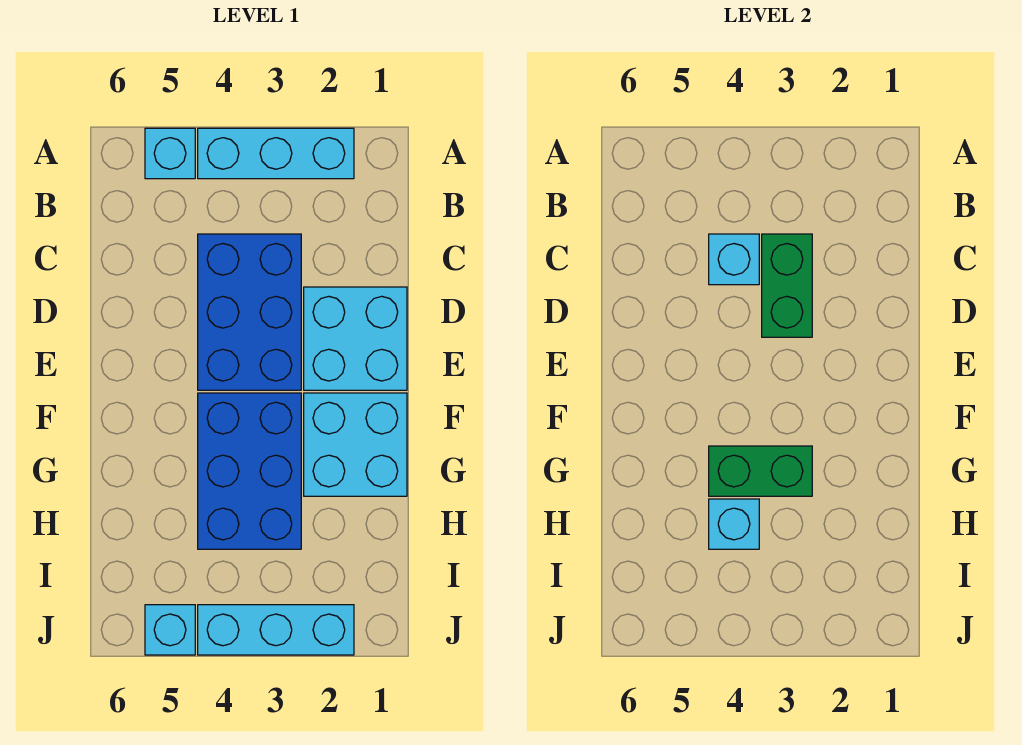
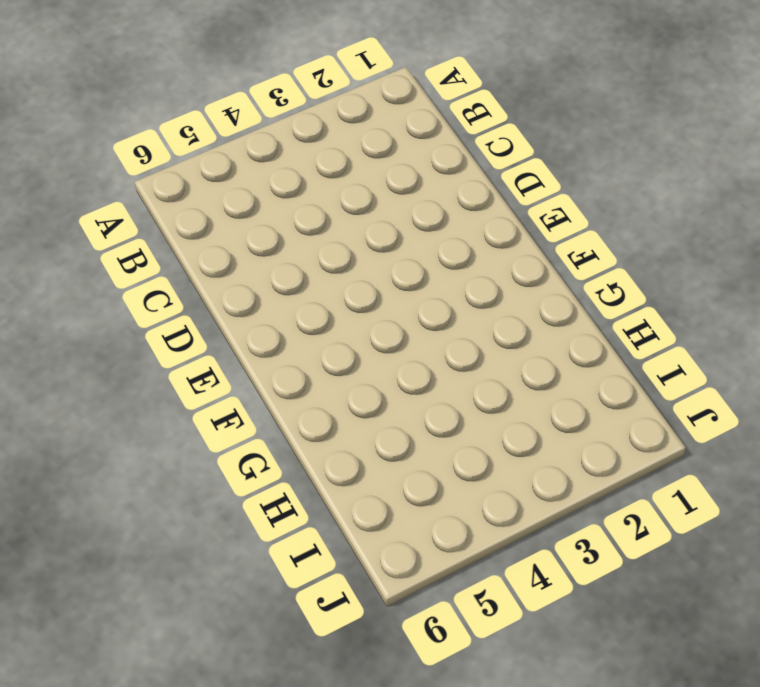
none -> cyan 1x3 brick [198,128,354,179]
none -> cyan 1x1 brick [145,128,195,179]
none -> blue 2x3 brick [198,234,301,390]

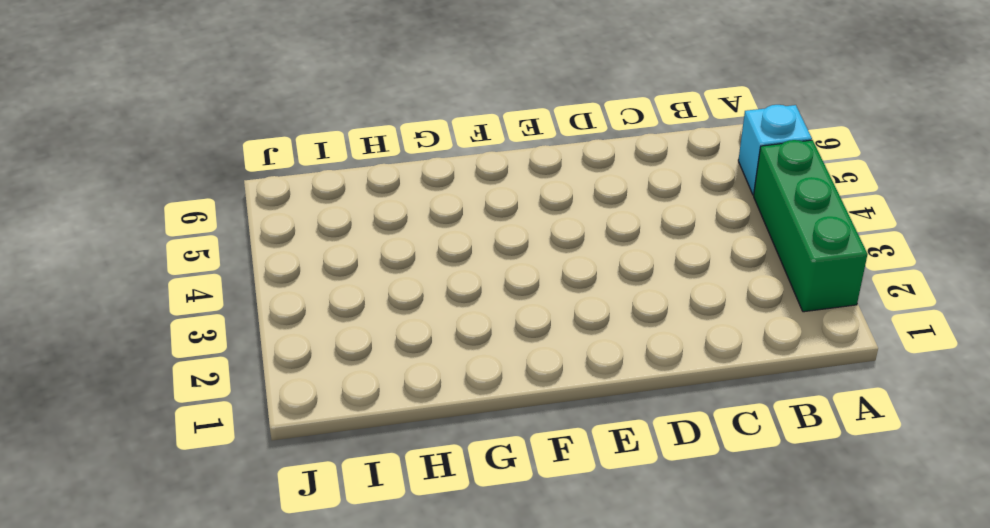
green 1x3 brick [754,140,868,312] -> cyan 1x3 brick [198,128,354,179]
none -> blue 2x3 brick [198,234,301,390]
none -> cyan 2x2 brick [304,287,407,390]
none -> cyan 2x2 brick [304,393,407,496]

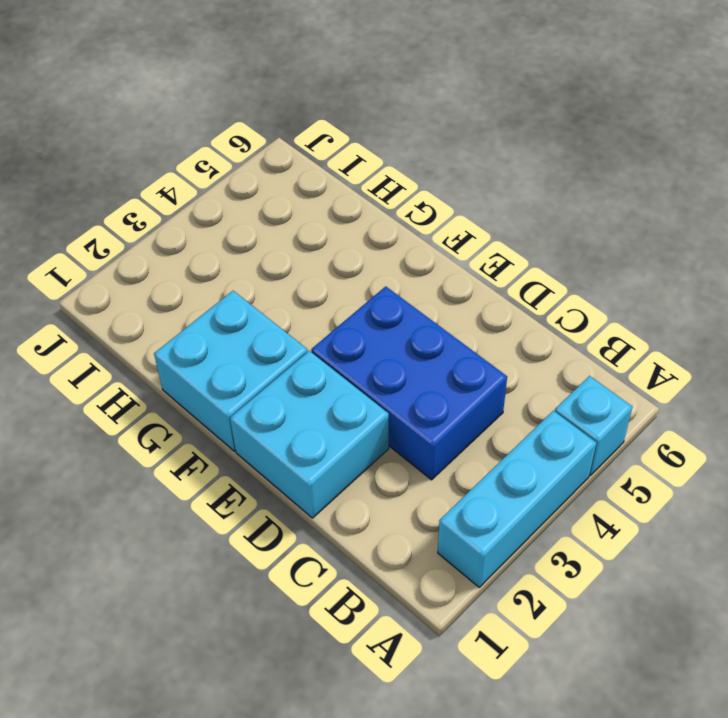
none -> blue 2x3 brick [198,393,301,549]
none -> cyan 1x3 brick [198,605,354,655]
none -> cyan 1x1 brick [145,605,195,655]

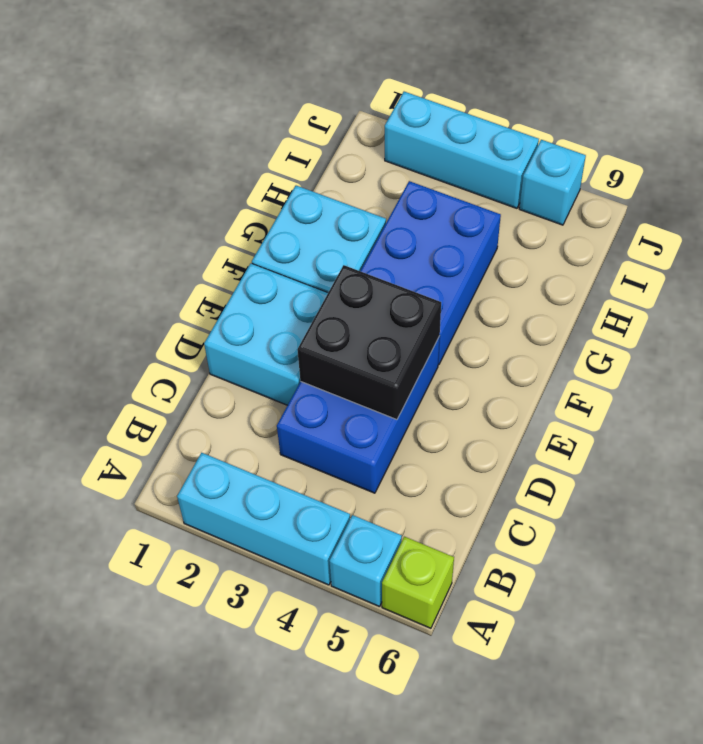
lime 1x1 brick [382,537,454,628] -> none
black 2x2 brick [297,265,441,420] -> green 1x2 brick [762,234,812,337]
none -> cyan 1x1 brick [709,234,759,285]
none -> green 1x2 brick [709,446,812,496]
none -> cyan 1x1 brick [709,499,759,549]

